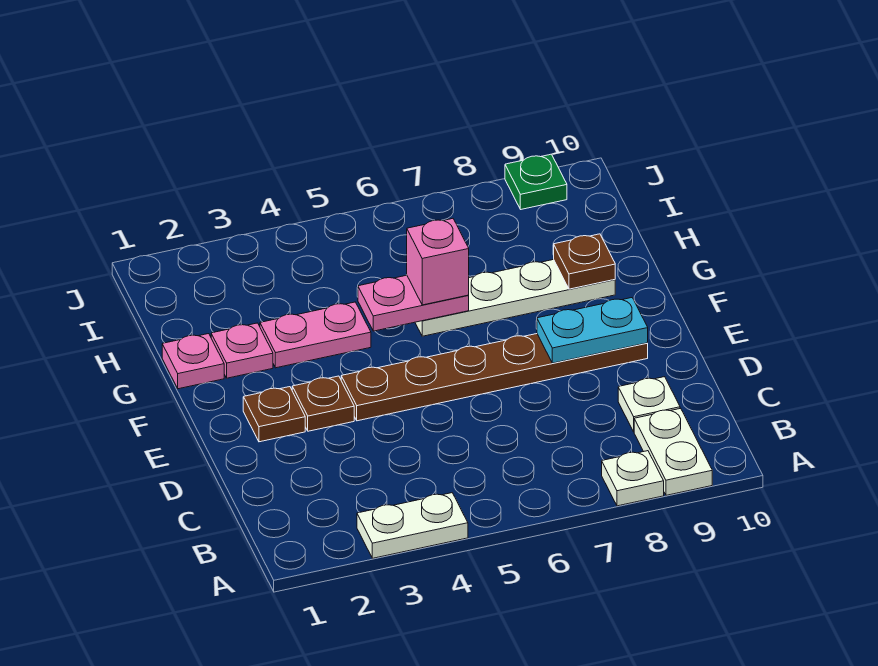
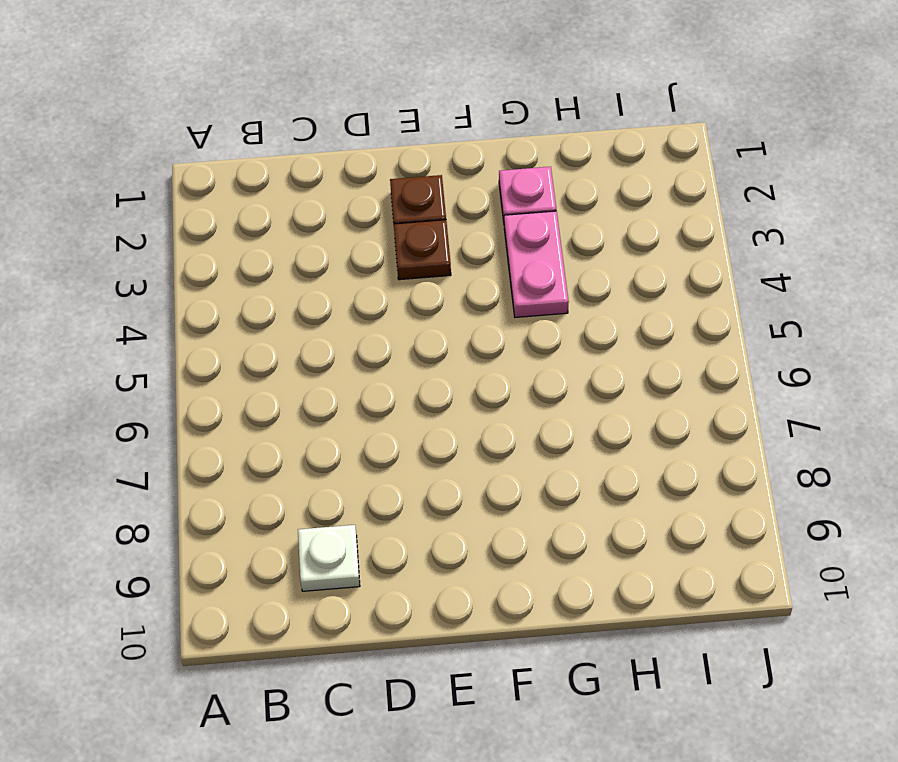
none -> white 1x2 plate [357,493,468,558]
none -> white 1x1 plate [602,451,664,506]
none -> white 1x2 plate [634,408,712,495]

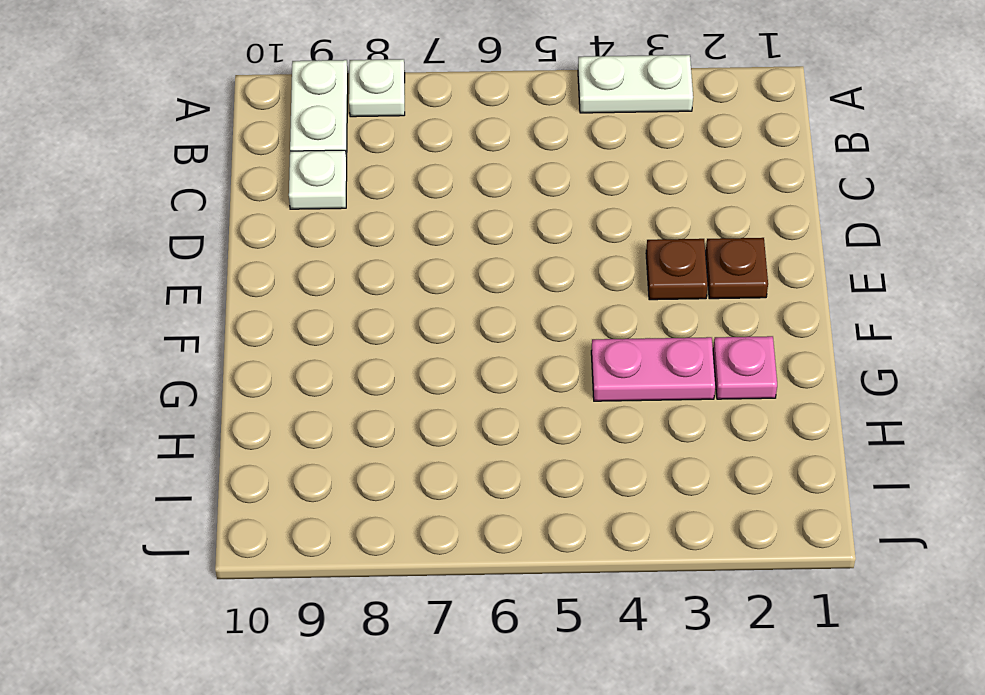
none -> brown 1x6 plate [341,334,648,421]
none -> pink 1x1 plate [162,334,224,389]
none -> white 1x4 plate [415,260,615,336]

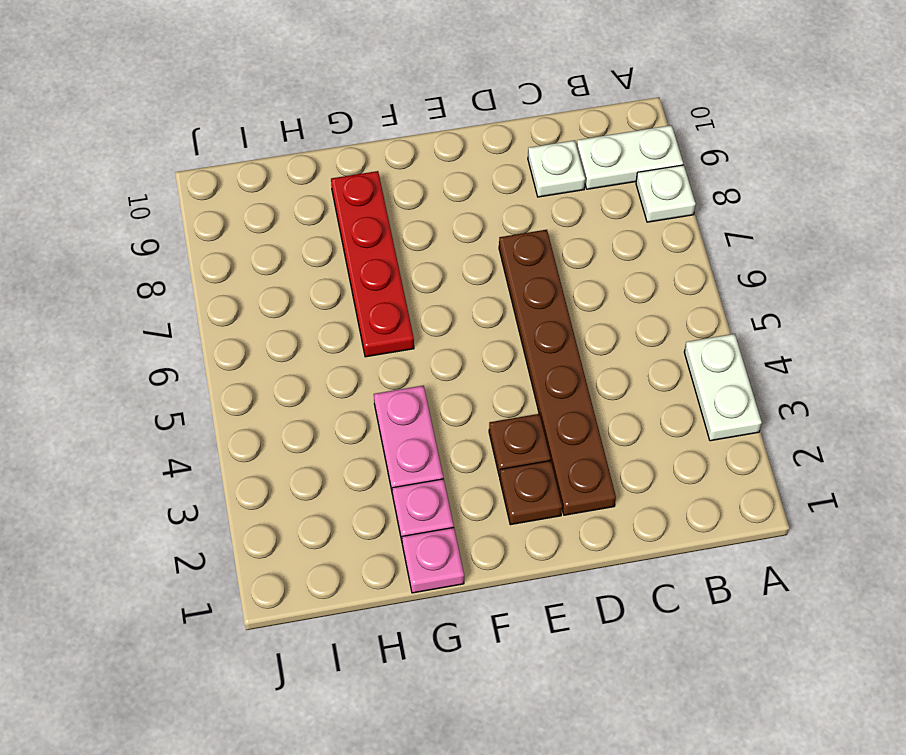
brown 1x6 plate [499,230,616,515] -> brown 1x6 plate moved to [341,334,648,421]
red 1x4 plate [331,171,414,357] -> white 1x4 plate [415,260,615,336]
none -> green 1x1 plate [505,154,567,209]
none -> cyan 1x2 plate [537,298,648,363]
none -> pink 1x2 plate [358,275,469,331]

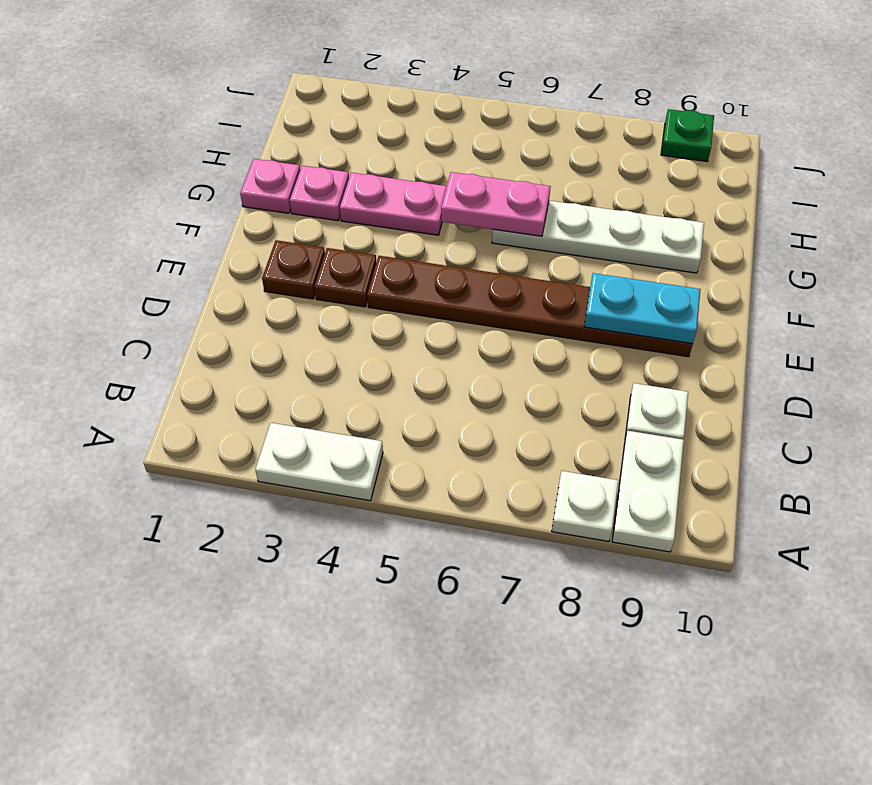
none -> brown 1x1 plate [554,234,615,289]
none -> pink 1x1 brick [407,219,469,305]

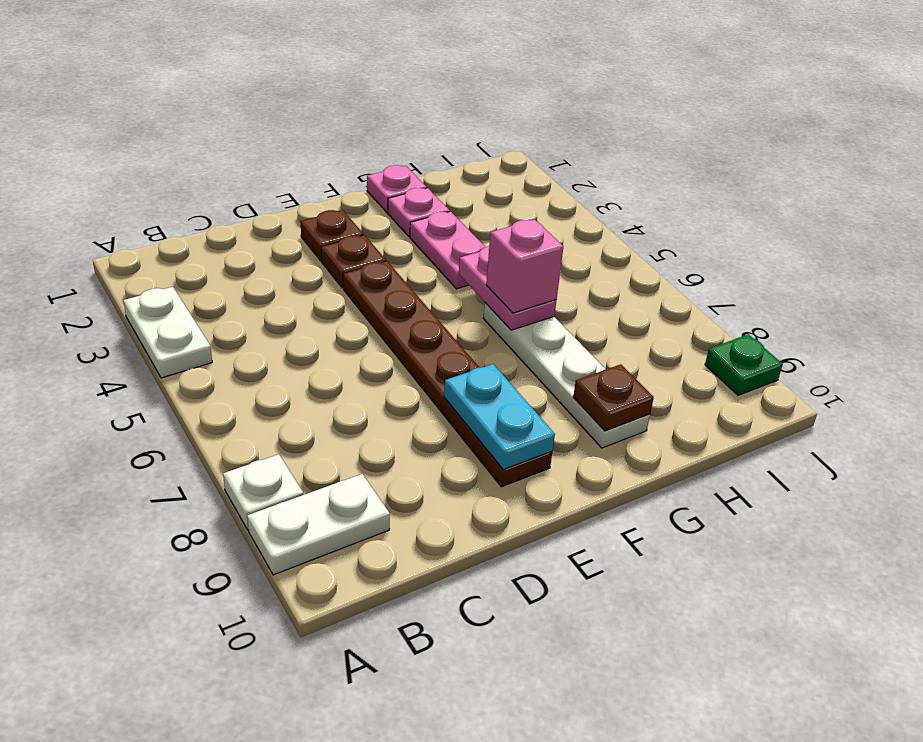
none -> white 1x1 plate [618,377,680,432]

